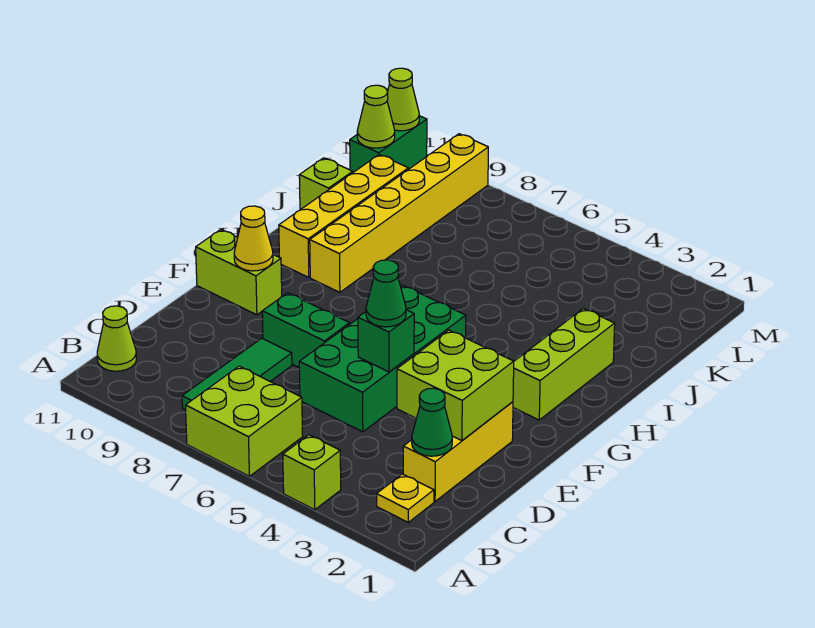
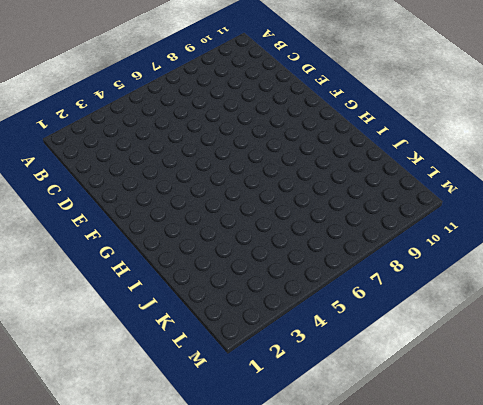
none -> lime 1x1 brick [283,435,341,510]
none -> lime 2x2 brick [186,366,303,476]
none -> yellow 1x1 plate [377,474,434,522]

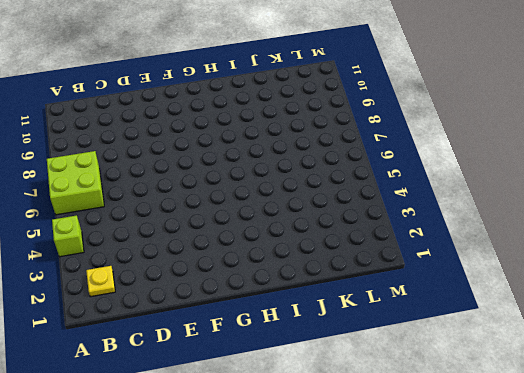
none -> green 1x3 tile [182,338,292,410]
none -> lime 1x1 cone [97,306,136,371]
none -> yellow 1x3 brick [403,402,513,501]

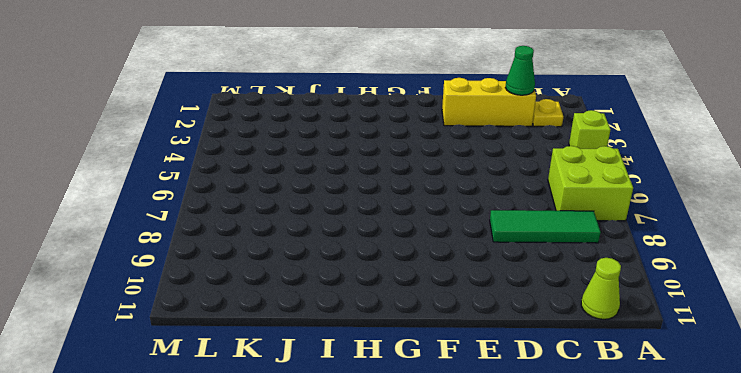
none -> green 2x4 brick [299,286,466,432]
none -> green 1x2 brick [262,293,350,367]
none -> lime 1x2 brick [196,229,282,315]

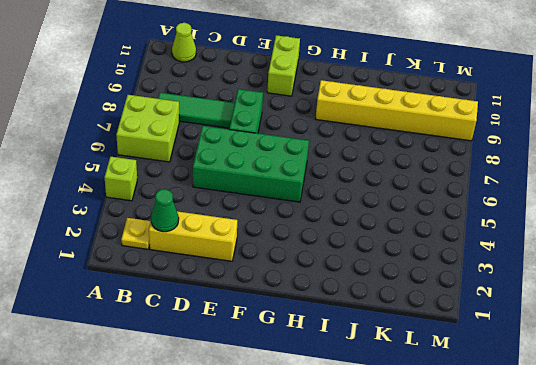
none -> lime 1x3 brick [513,309,615,420]
none -> yellow 1x4 brick [279,155,408,278]
none -> lime 1x1 brick [299,158,353,210]

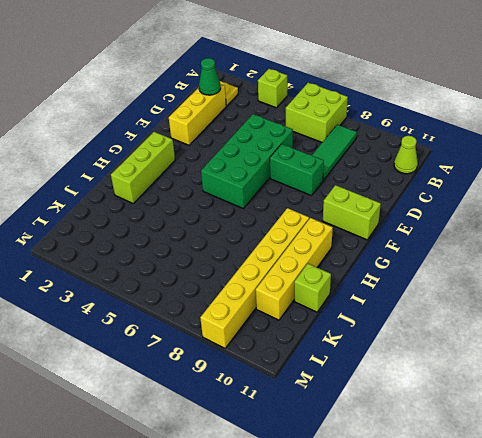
none -> green 1x2 brick [350,116,427,172]
none -> lime 2x2 brick [397,330,514,441]
none -> green 1x1 brick [358,310,414,372]

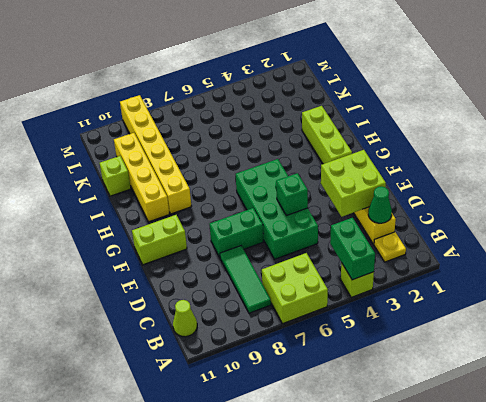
green 1x2 brick [330,218,375,280] -> green 1x2 brick moved to [350,116,427,172]
none -> yellow 1x1 cone [234,206,273,271]
none -> lime 1x1 cone [357,85,395,148]
none -> lime 1x1 cone [387,68,419,131]

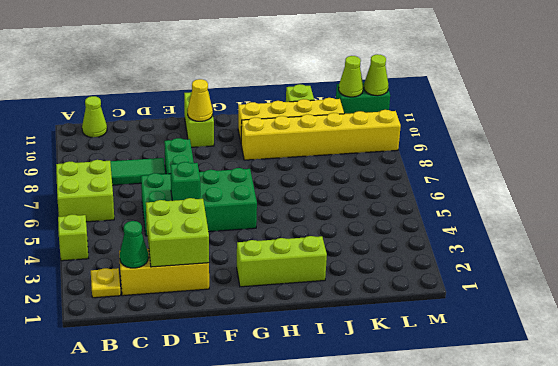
none -> green 1x1 cone [366,260,406,327]

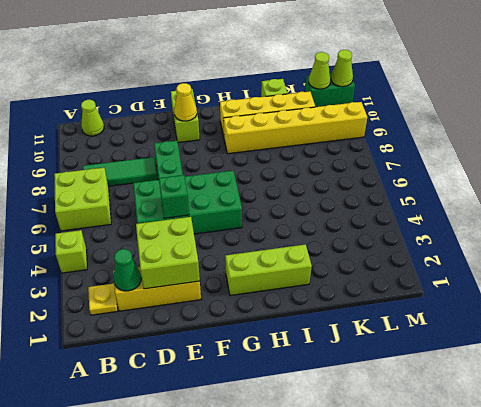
none -> green 1x1 cone [366,260,406,327]

